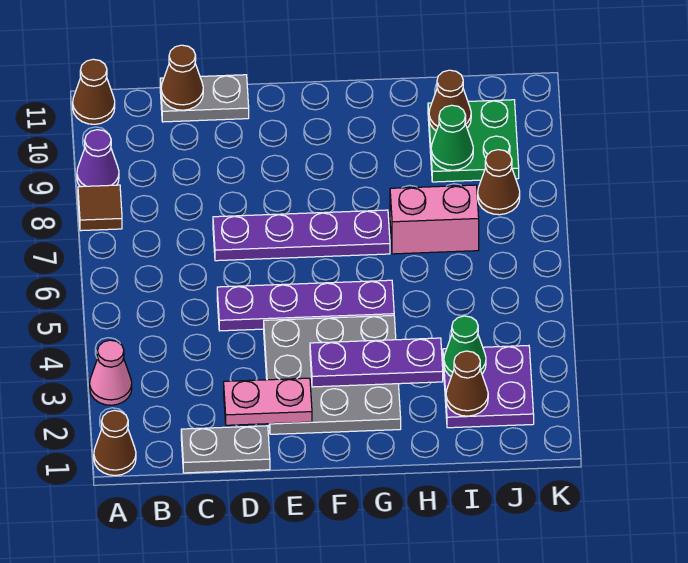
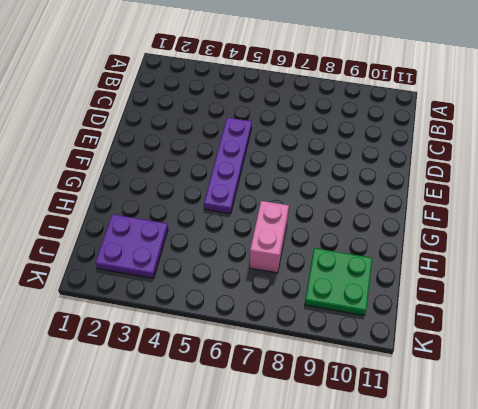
none -> brown 1x1 cone [94,410,136,475]
none -> pink 1x1 cone [90,340,132,405]
none -> brown 1x1 tile [78,185,122,231]

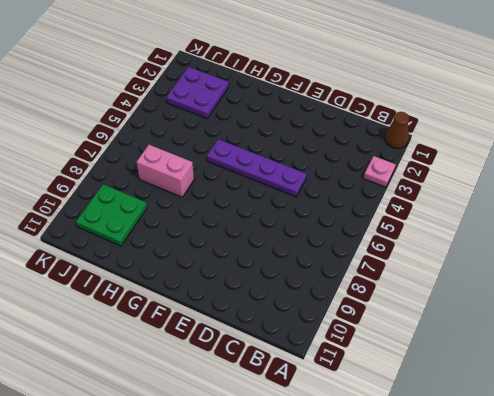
pink 1x1 plate [364,156,396,187] -> pink 1x1 cone [90,340,132,405]
none -> brown 1x1 tile [78,185,122,231]
none -> purple 1x1 cone [77,130,119,187]
none -> brown 1x1 cone [73,59,115,124]

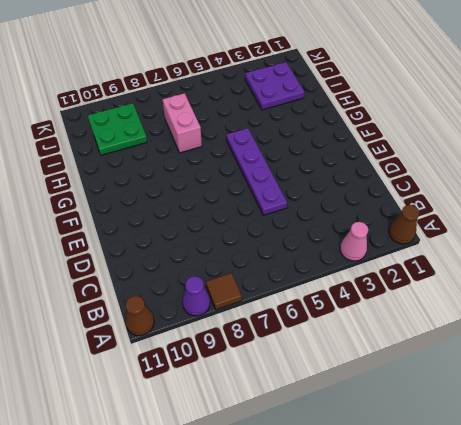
none -> grey 1x2 plate [181,426,270,473]
none -> grey 1x2 plate [160,75,249,122]
none -> purple 1x4 plate [213,210,390,261]

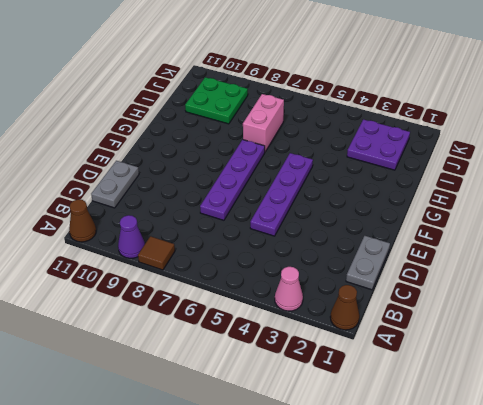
none -> grey 3x3 plate [264,315,401,434]
none -> brown 1x1 cone [478,150,520,215]
none -> brown 1x1 cone [161,45,203,110]

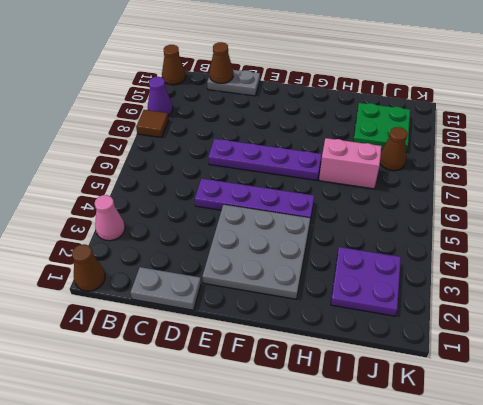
none -> pink 1x2 plate [224,378,312,425]
none -> purple 1x3 plate [310,338,443,387]
none -> brown 1x1 cone [446,351,488,416]

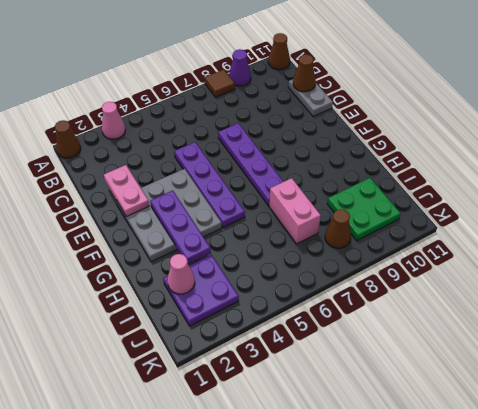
pink 1x1 cone [167,254,195,294] -> brown 1x1 cone [446,351,488,416]
none -> grey 1x2 plate [181,426,270,473]
none -> green 1x1 cone [444,316,486,376]
none -> green 1x1 cone [431,105,473,170]

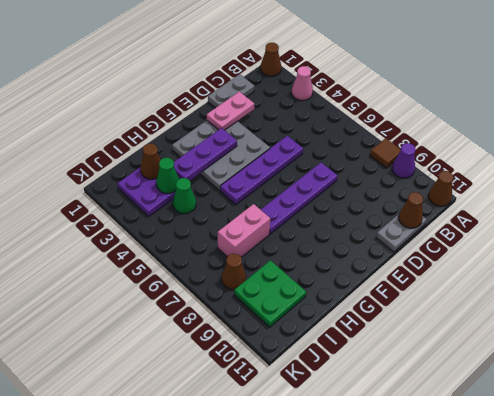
green 1x1 cone [173,178,196,214] -> green 1x1 cone moved to [431,105,473,170]
none -> brown 1x1 cone [429,70,471,131]

